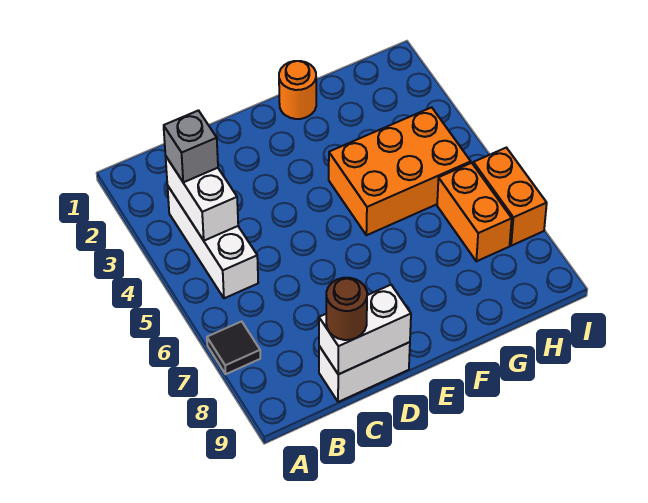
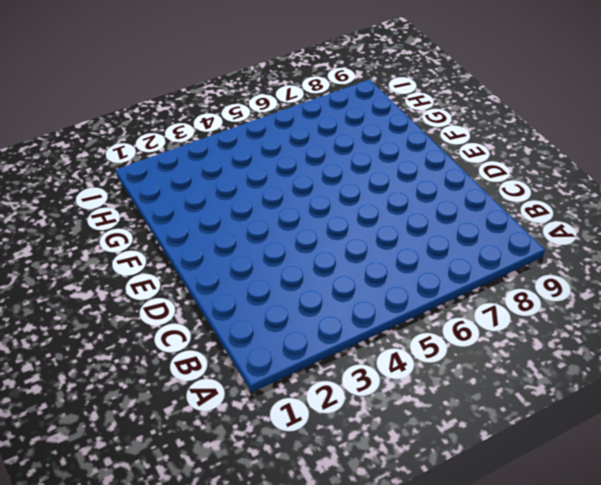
none -> black 1x1 tile [207,321,260,374]
none -> white 1x3 brick [167,185,258,298]

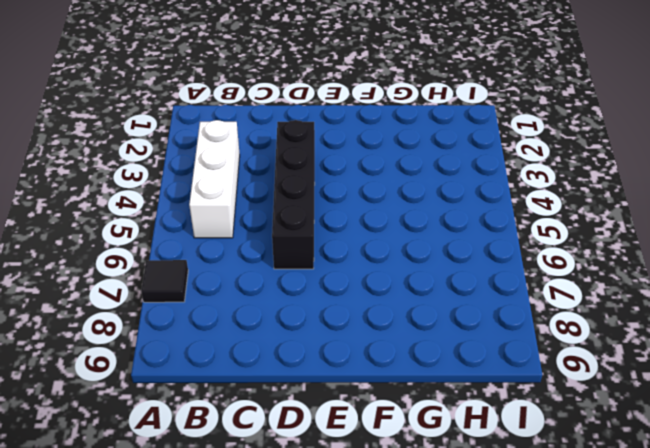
black 1x4 brick [272,120,315,269] -> none
none -> white 1x2 brick [319,342,410,402]
none -> orange 1x1 round brick [279,61,316,119]

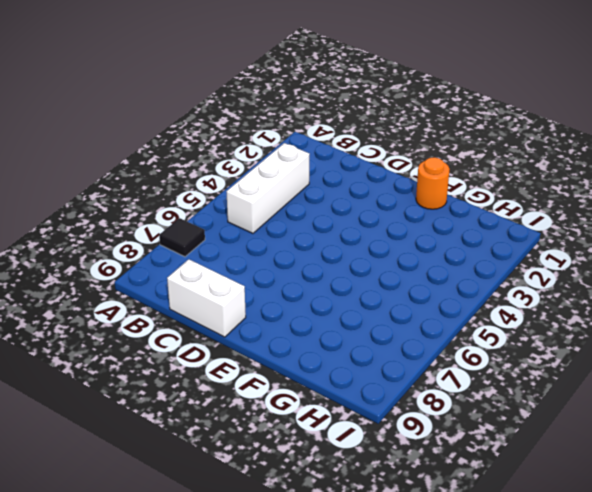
none -> orange 2x3 brick [329,107,471,235]
none -> orange 1x2 brick [437,163,512,261]

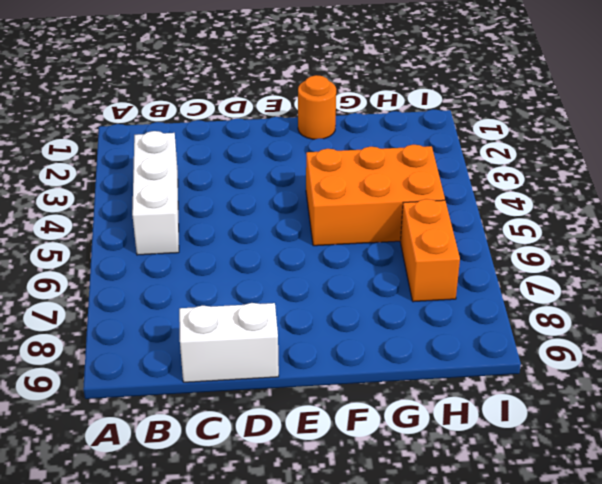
none -> black 1x1 tile [207,321,260,374]
none -> orange 1x2 brick [473,148,547,246]

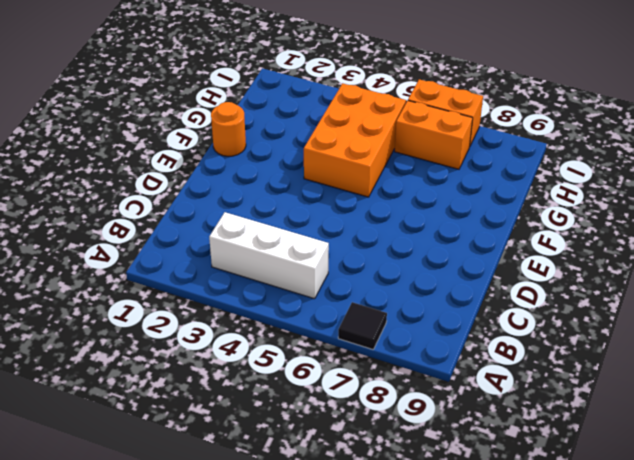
none -> white 1x2 brick [319,342,410,402]
none -> white 1x2 brick [166,157,238,241]

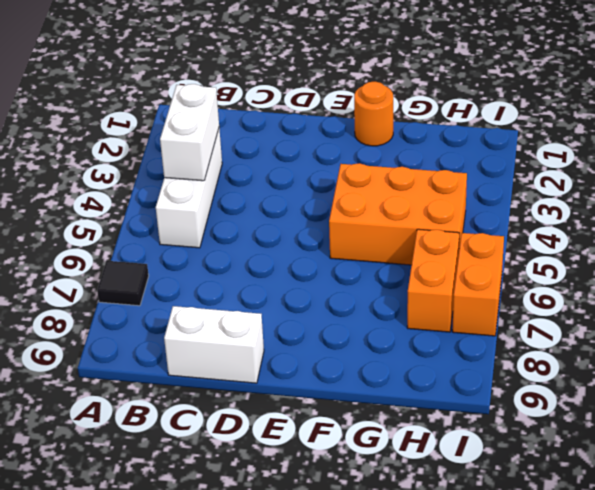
none -> white 1x2 brick [319,285,411,374]
none -> grey 1x1 brick [164,111,218,182]

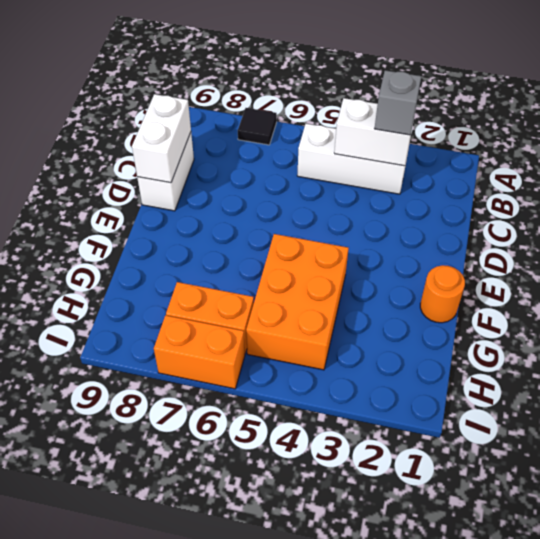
none -> brown 1x1 round brick [326,278,367,340]

